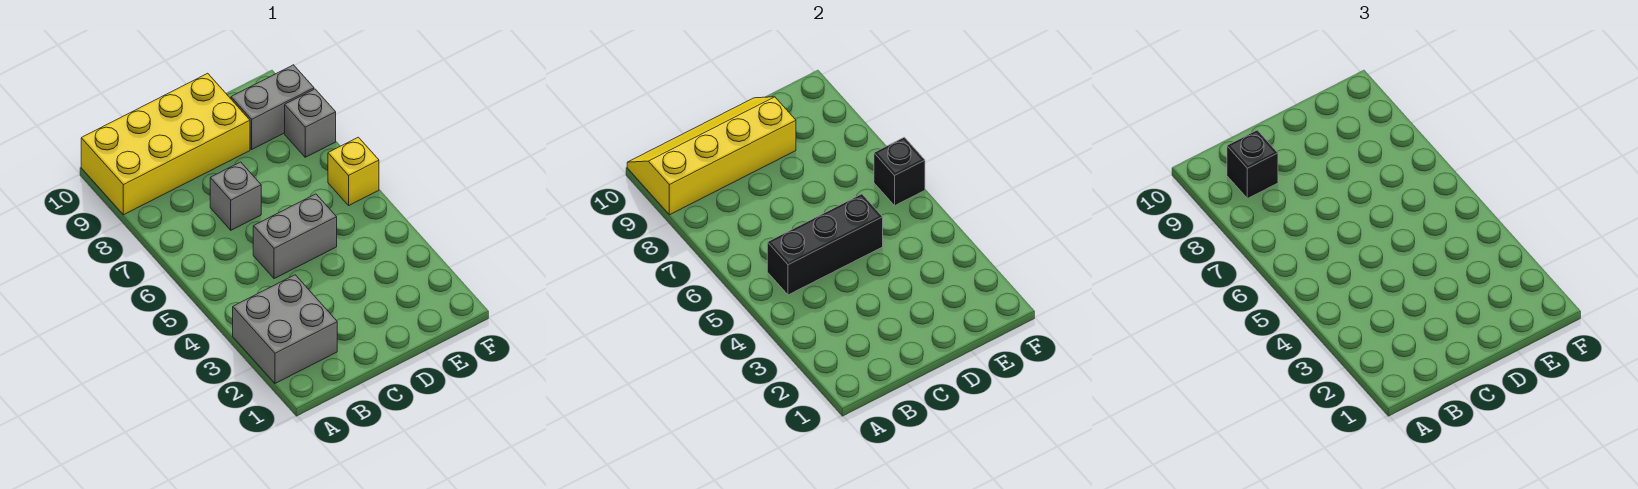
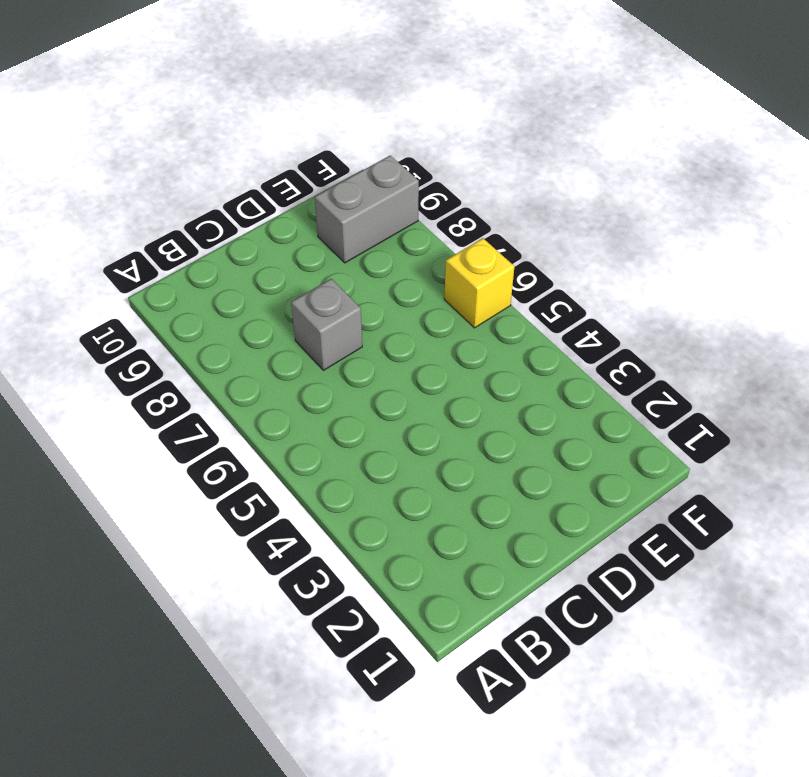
none -> grey 2x2 brick [233,275,337,383]
none -> yellow 2x4 brick [81,73,250,215]

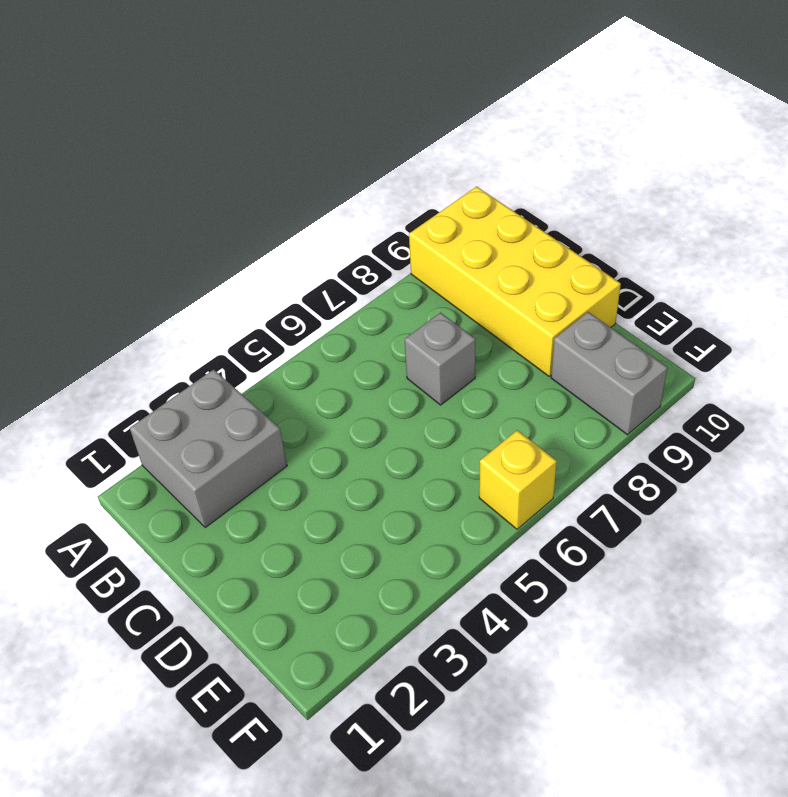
none -> grey 1x2 brick [253,194,337,279]
none -> grey 1x1 brick [285,89,336,157]

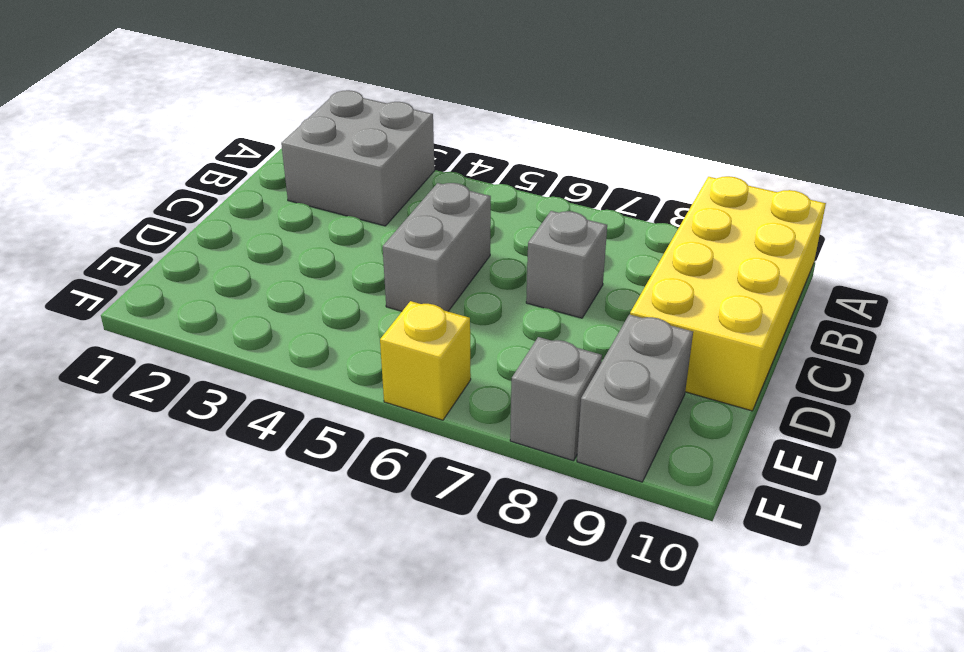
none -> yellow 2x4 slope [627,97,796,215]
none -> black 1x3 brick [767,194,883,295]

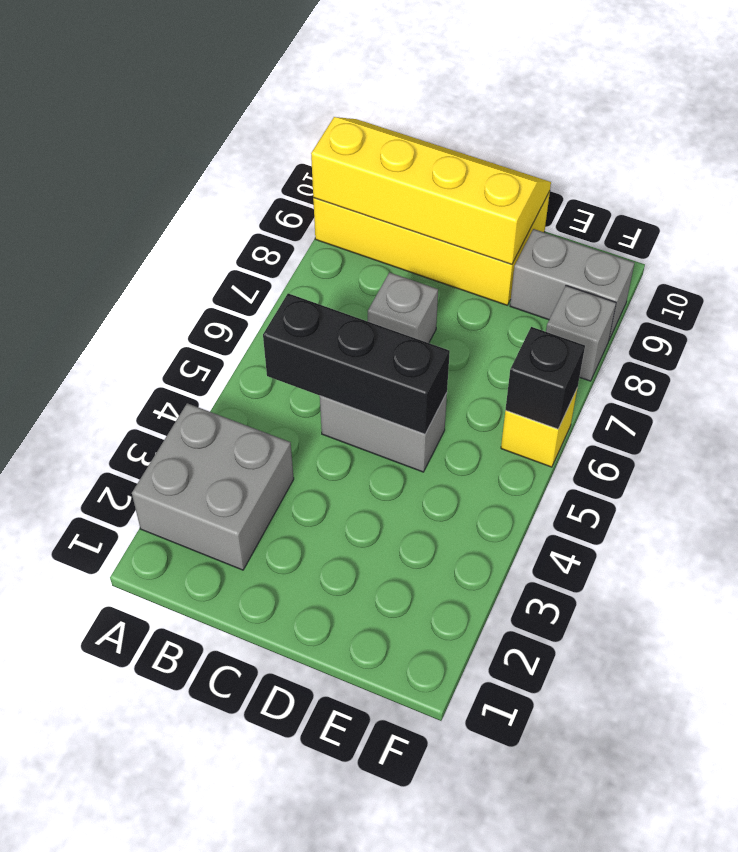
none -> black 1x1 brick [1227,130,1278,198]

